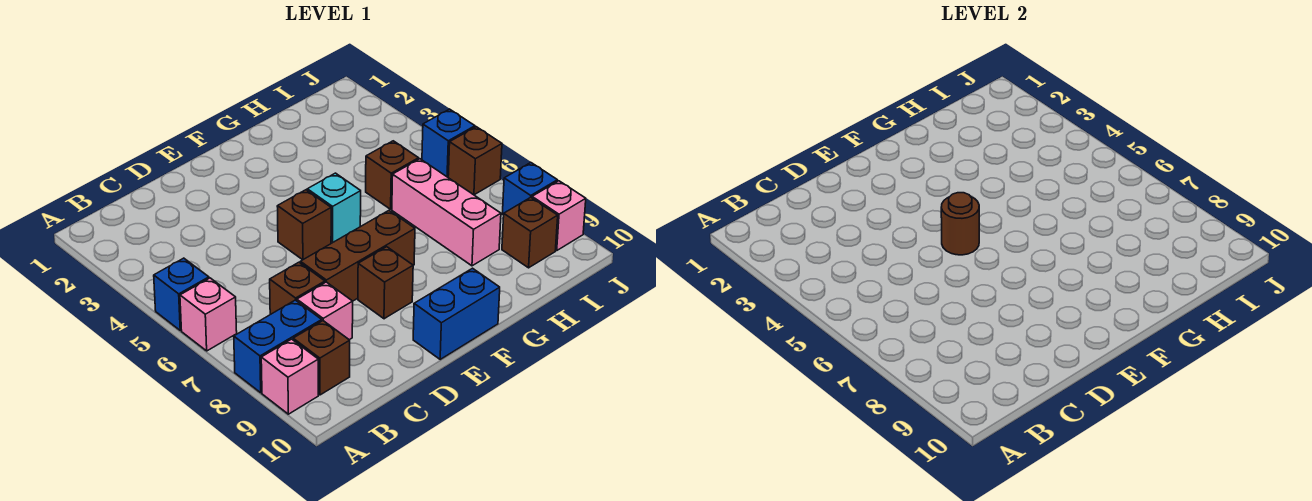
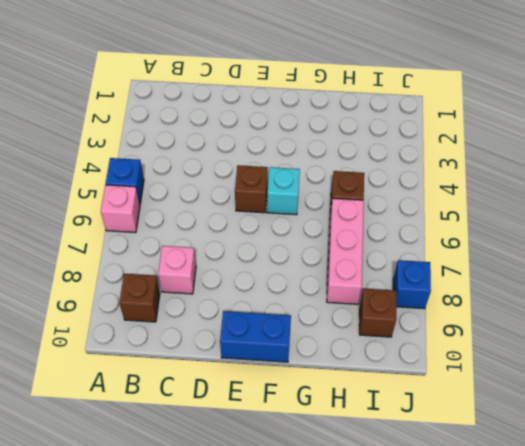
none -> blue 1x2 brick [234,300,322,393]
none -> pink 1x1 brick [261,339,318,414]
none -> brown 1x1 brick [270,262,325,314]

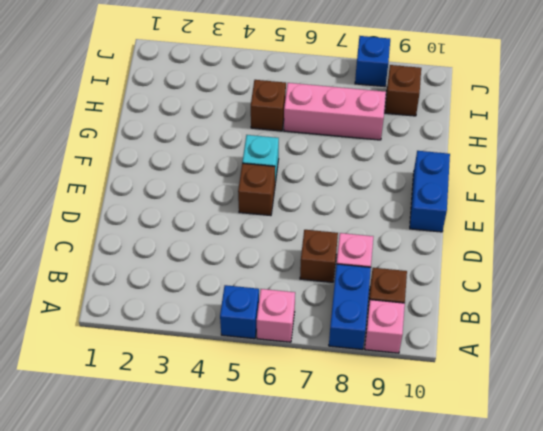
none -> brown 1x3 brick [300,211,415,301]
none -> brown 1x1 brick [358,247,413,319]
none -> blue 1x1 brick [422,109,475,177]

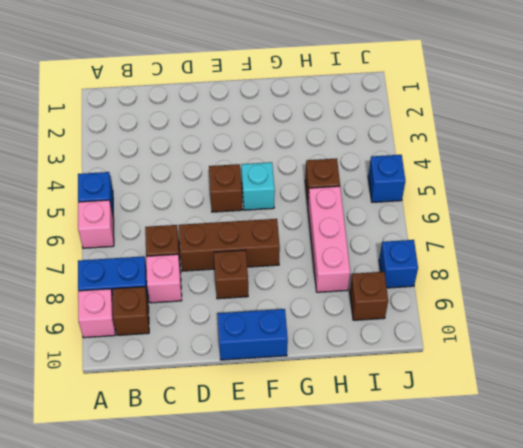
none -> brown 1x1 brick [448,127,502,195]
none -> pink 1x1 brick [532,181,586,250]
none -> brown 1x1 round brick [941,193,979,255]

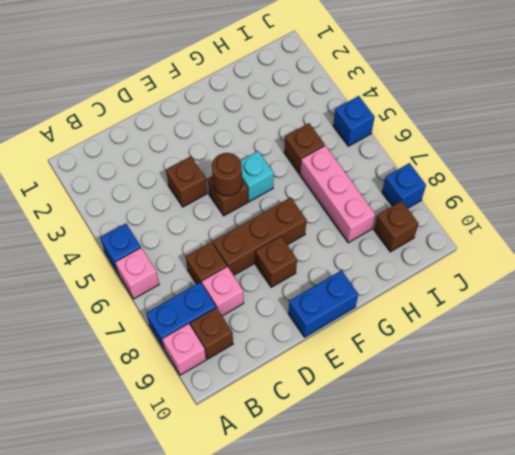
brown 1x1 brick [166,156,207,207] -> brown 1x1 brick moved to [448,127,502,195]
none -> pink 1x1 brick [532,181,586,250]

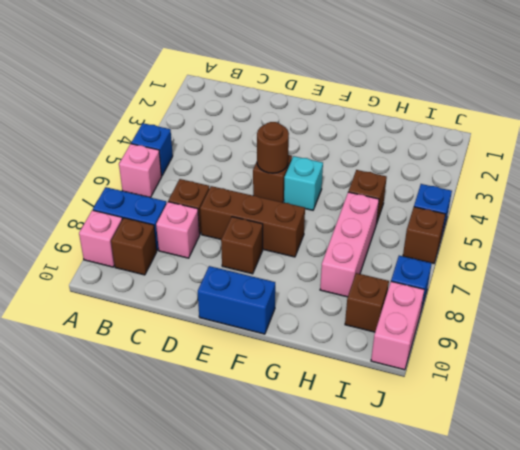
pink 1x2 brick [371,281,424,370] -> pink 1x1 brick [532,181,586,250]

